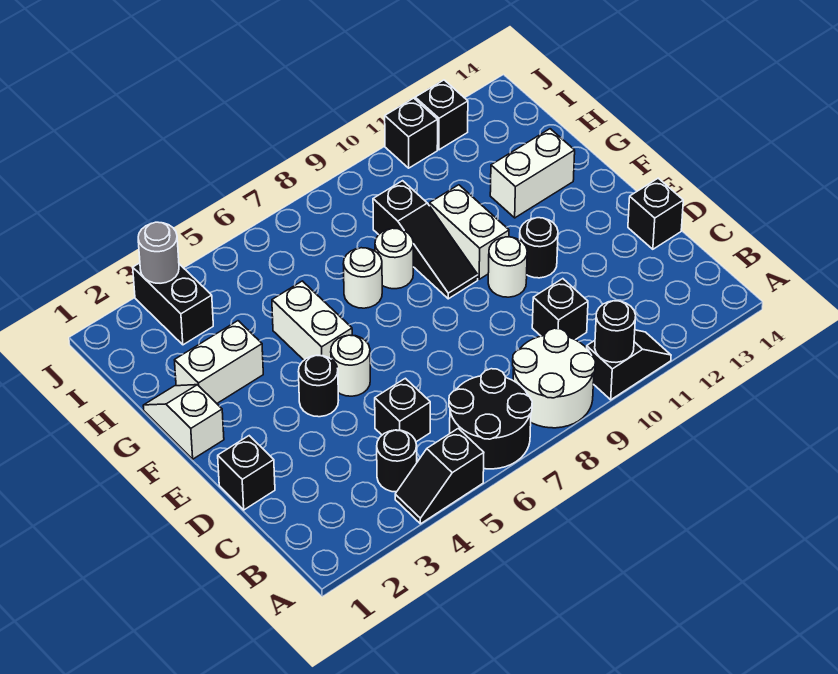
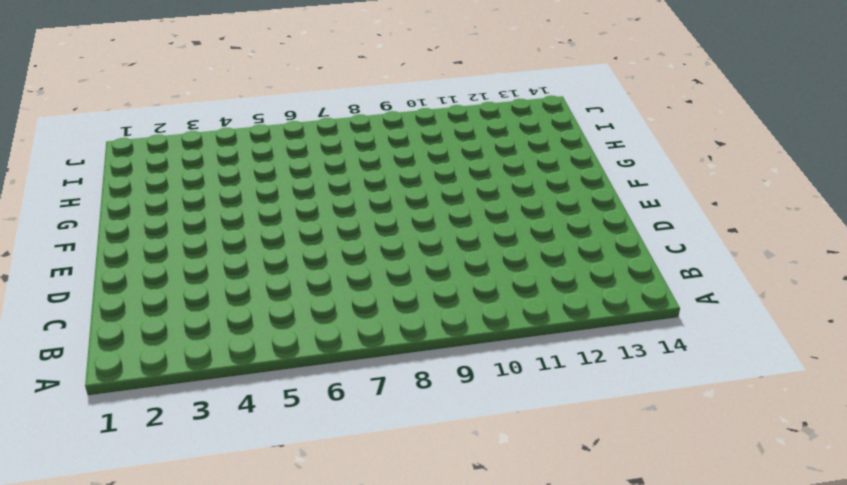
none -> black 1x2 slope [395,428,484,524]
none -> black 2x2 round brick [449,369,532,469]
none -> white 2x2 round brick [513,328,595,428]

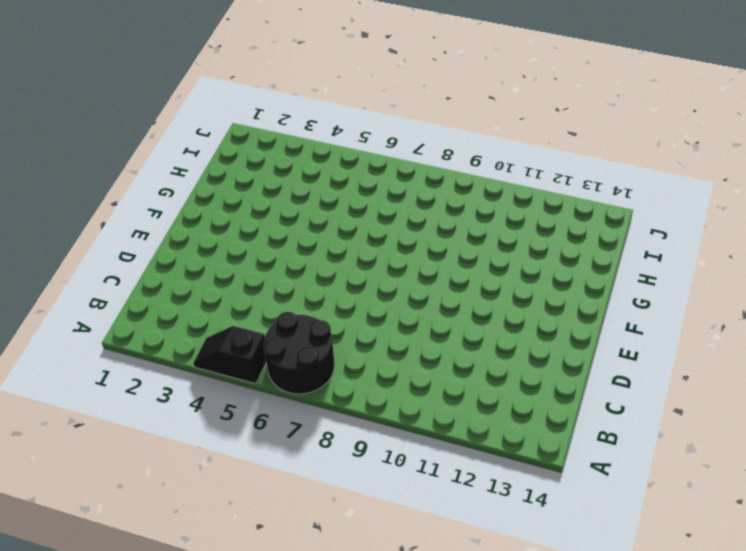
none -> white 2x2 round brick [513,328,595,428]
none -> black 1x2 slope [587,330,671,400]
none -> black 1x1 round brick [377,430,417,492]

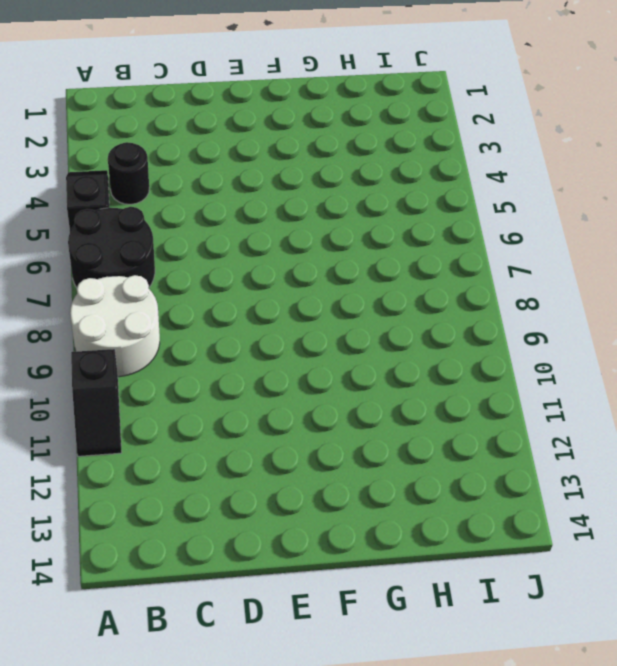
none -> black 1x1 brick [375,378,430,442]
none -> black 1x1 brick [532,279,588,340]
none -> black 1x1 brick [218,436,275,510]

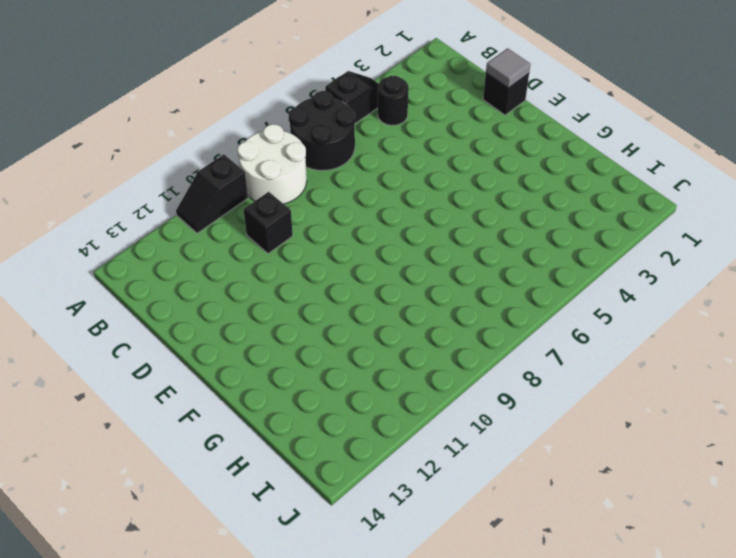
grey 1x1 tile [486,48,530,88] -> none
none -> black 1x1 brick [375,378,430,442]
none -> black 1x1 brick [628,178,683,249]
none -> black 1x1 round brick [299,355,339,417]

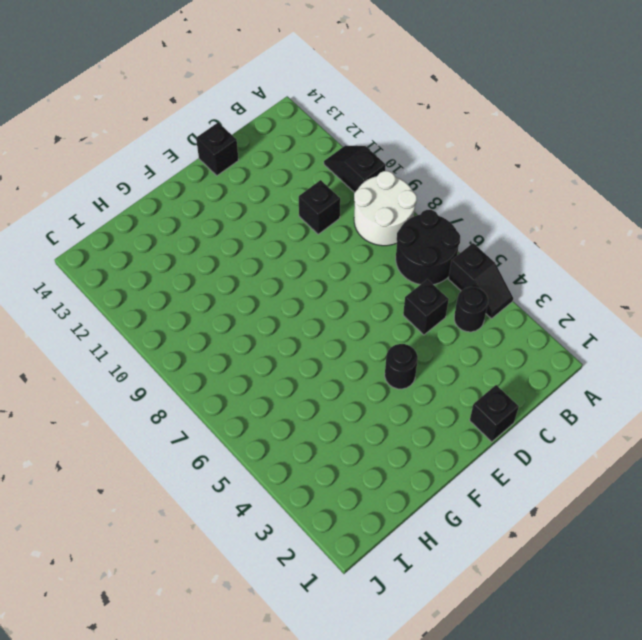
none -> white 1x1 round brick [331,335,370,396]
none -> white 1x1 round brick [488,237,527,297]
none -> black 1x1 round brick [520,218,558,278]

